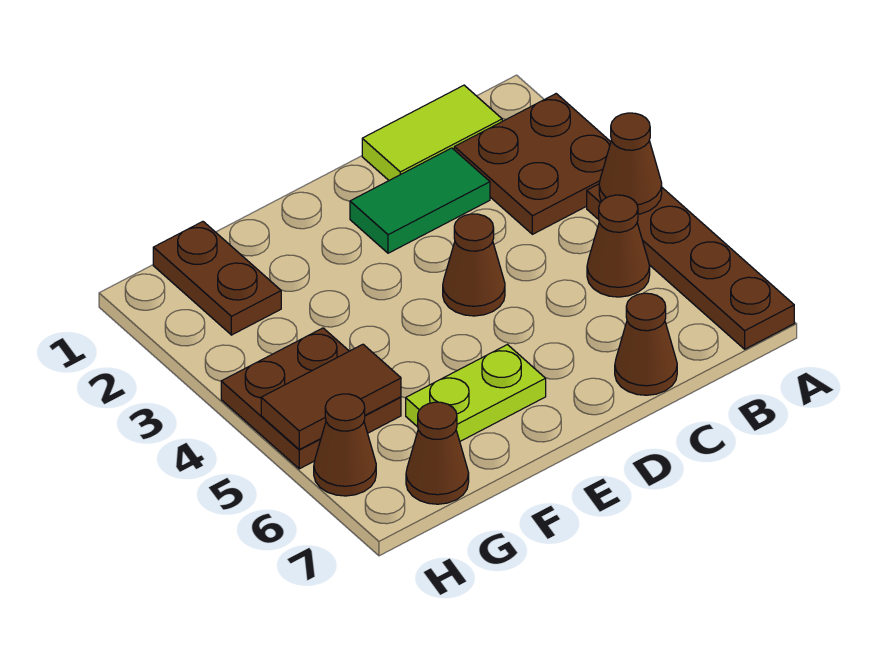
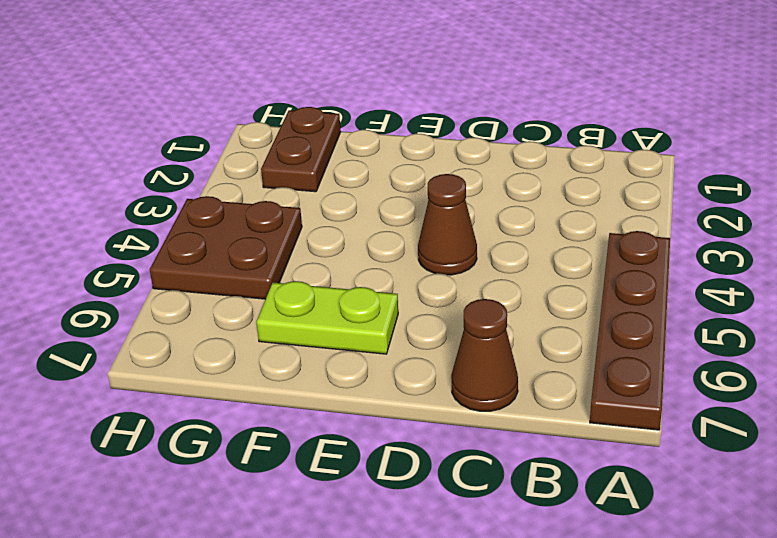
none -> brown 2x2 plate [454,94,611,234]
none -> lime 1x2 tile [362,85,502,180]
none -> brown 1x1 cone [587,195,650,297]

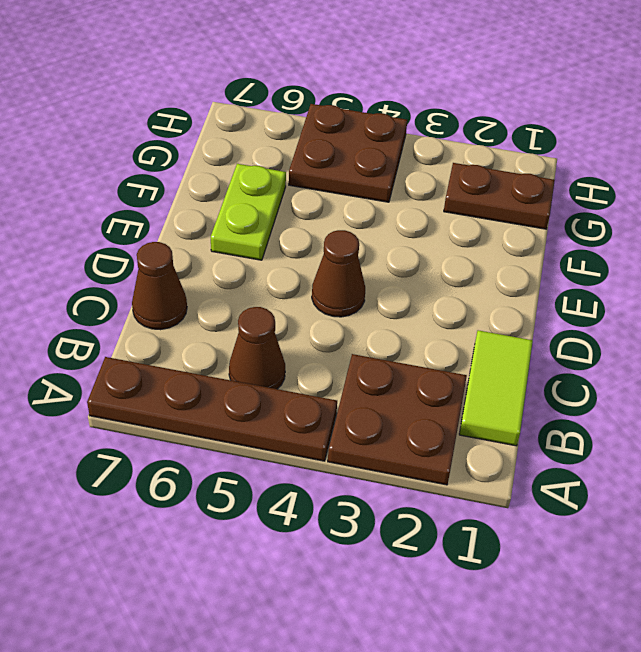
none -> green 1x2 tile [350,148,490,253]
none -> brown 1x1 cone [406,402,469,504]
none -> brown 1x1 cone [314,394,376,496]

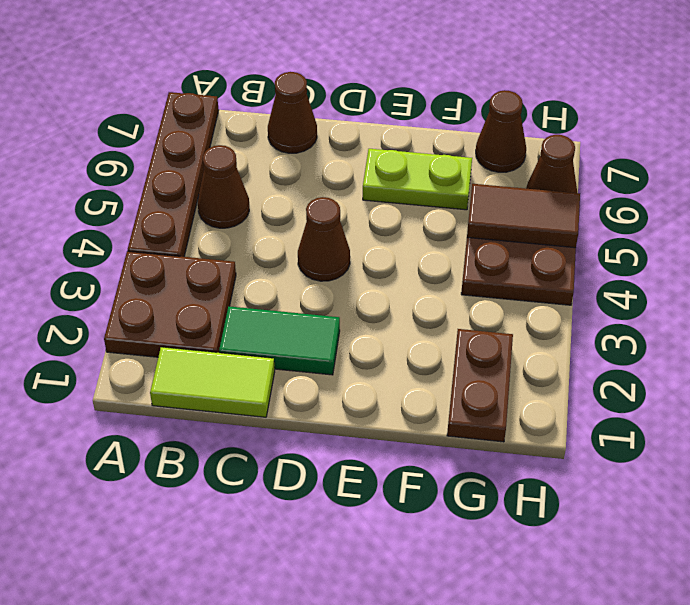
none -> brown 1x1 cone [599,113,662,214]

